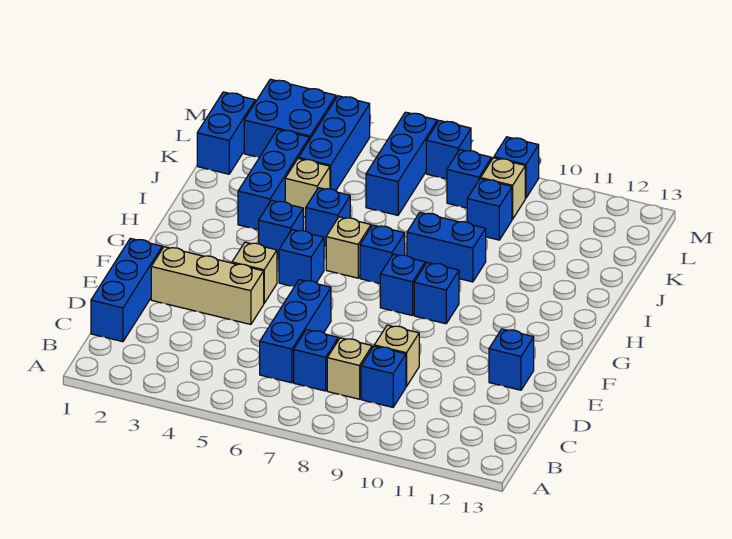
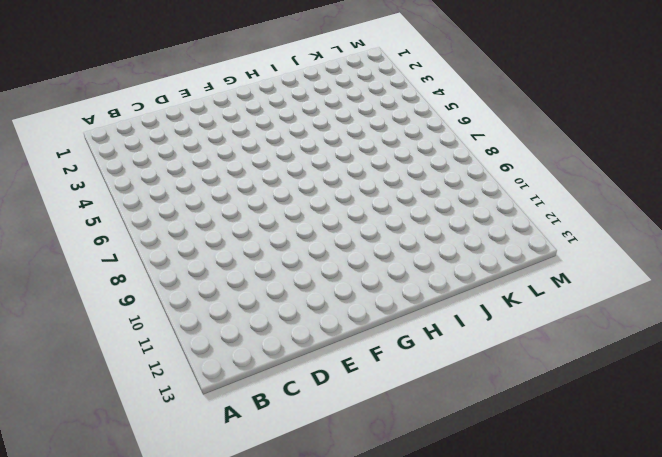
none -> blue 1x3 brick [91,238,162,342]
none -> blue 1x3 brick [260,280,331,383]
none -> blue 1x1 brick [294,330,338,391]

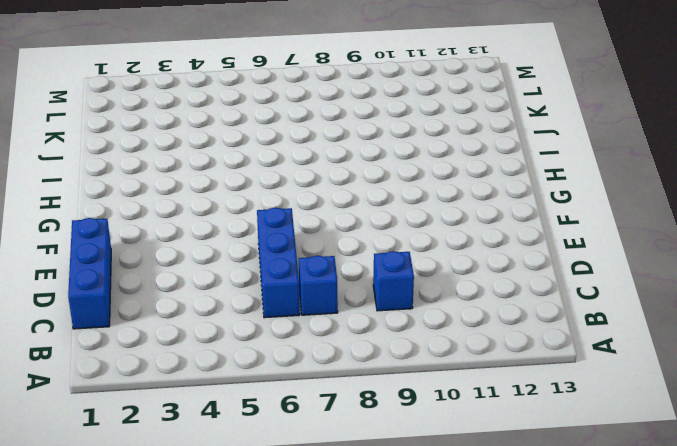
none -> tan 1x1 brick [327,338,372,399]
none -> tan 1x1 brick [374,325,419,387]
none -> tan 1x3 brick [151,247,264,324]

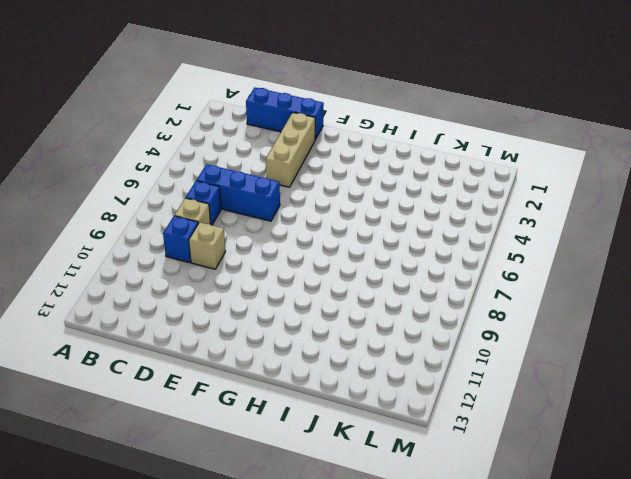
none -> blue 1x1 brick [489,329,534,390]
none -> tan 1x1 brick [232,242,277,303]
none -> blue 1x1 brick [279,230,324,287]

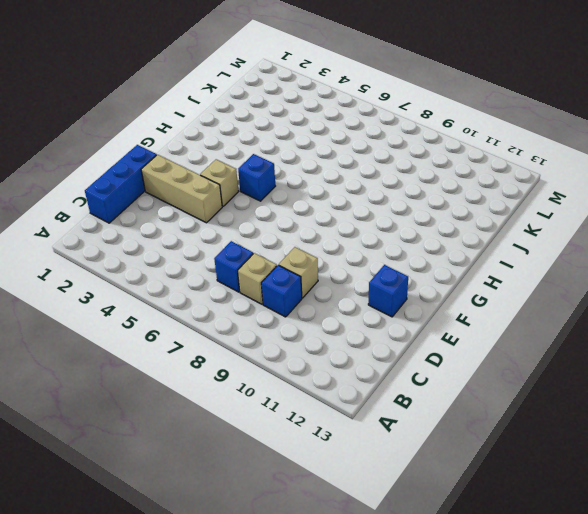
none -> blue 1x3 brick [260,280,331,383]
none -> blue 1x1 brick [380,254,425,316]
none -> blue 1x1 brick [414,262,459,324]

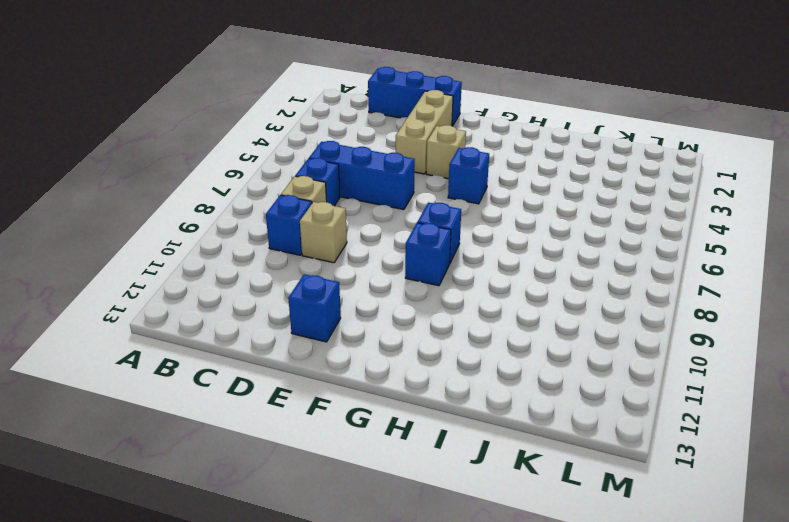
none -> blue 1x1 brick [259,200,303,259]
none -> tan 1x1 brick [326,217,371,278]
none -> blue 1x1 brick [360,225,405,283]

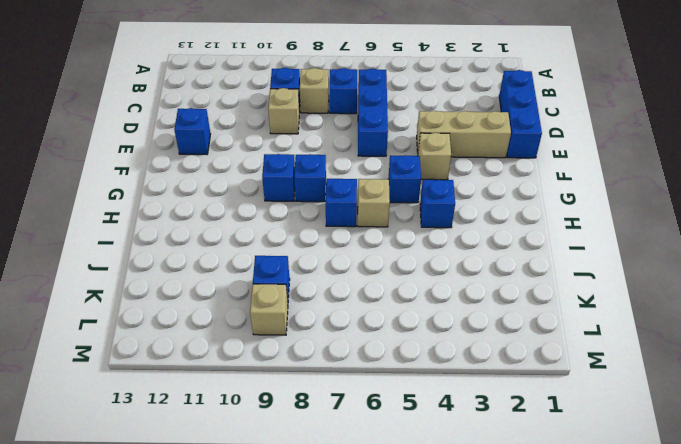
none -> blue 1x3 brick [238,129,309,230]
none -> blue 1x1 brick [306,188,350,246]
none -> blue 1x2 brick [407,212,486,282]

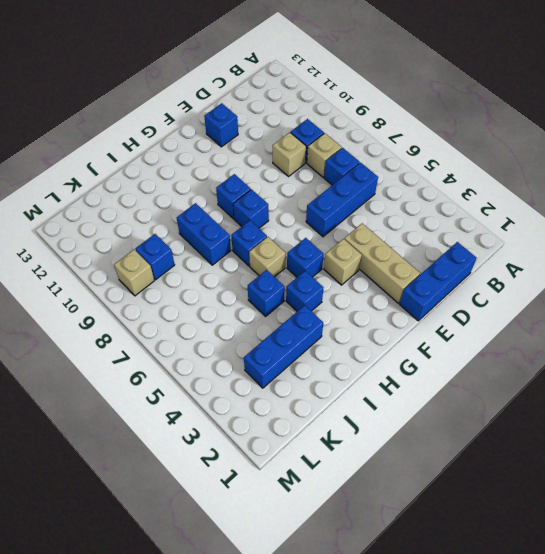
none -> tan 1x1 brick [285,159,330,217]
none -> blue 1x2 brick [197,92,255,174]
none -> blue 1x3 brick [298,96,370,191]

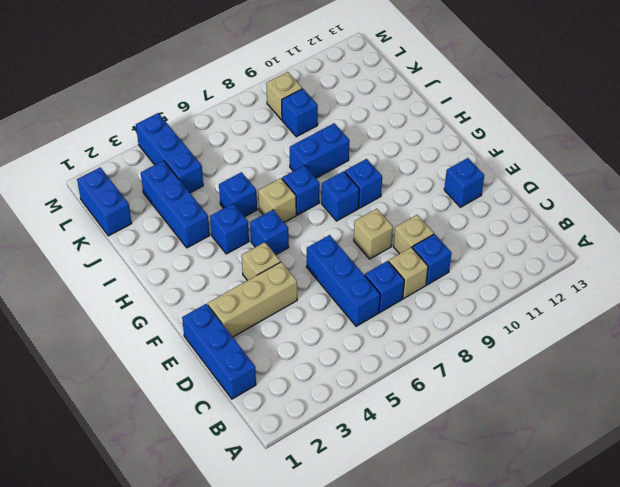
tan 1x1 brick [354,209,393,259] -> tan 1x1 brick moved to [285,159,330,217]
none -> blue 1x3 brick [366,112,437,215]
none -> blue 2x2 brick [244,79,336,157]
none -> blue 1x1 brick [447,150,492,208]

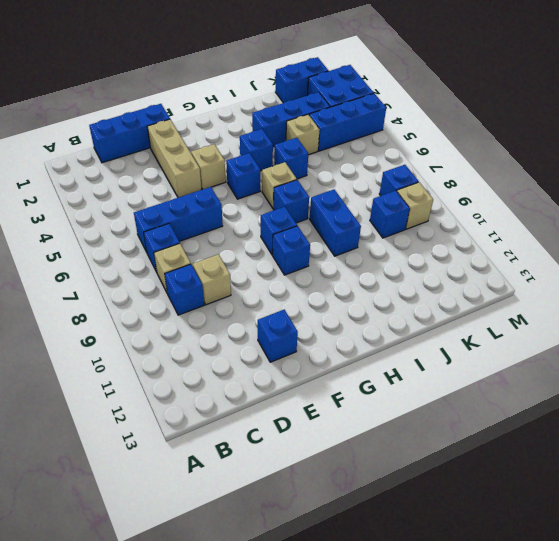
none -> blue 1x3 brick [366,112,437,215]
none -> blue 1x1 brick [426,120,471,179]
none -> blue 1x1 brick [494,137,539,198]

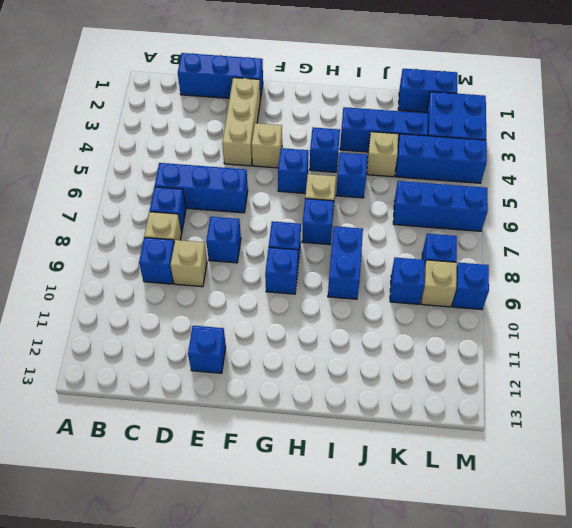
blue 1x1 brick [206,217,241,263] -> blue 1x1 brick moved to [426,120,471,179]

